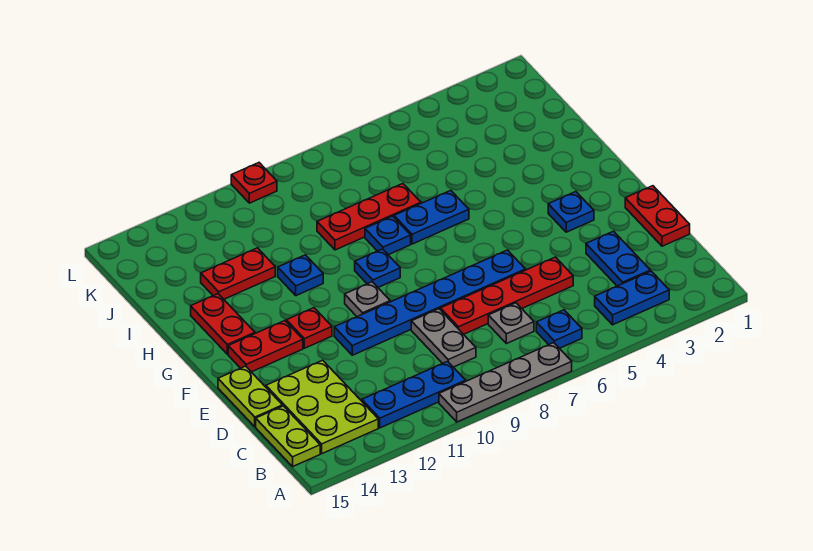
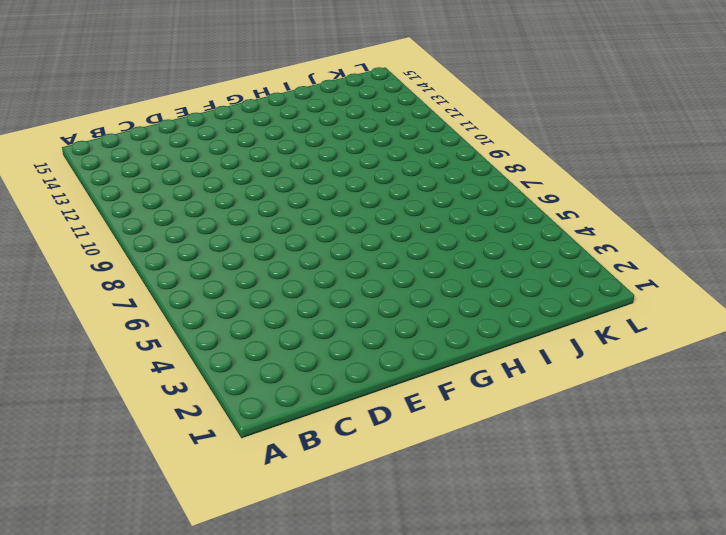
none -> grey 1x4 plate [439,343,572,422]
none -> blue 1x2 plate [595,271,669,325]
none -> blue 1x1 plate [536,310,582,348]

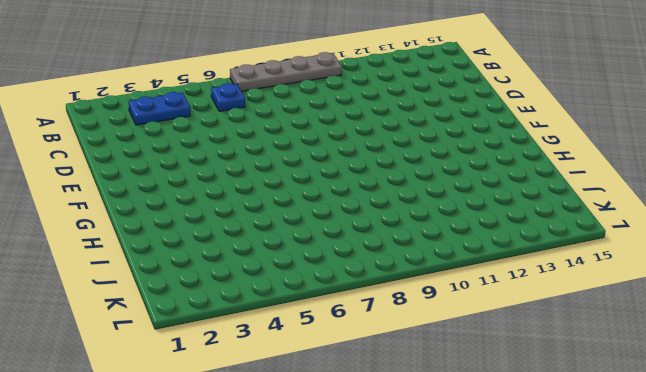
none -> blue 1x3 plate [362,361,466,428]
none -> lime 2x3 plate [266,360,378,454]
none -> lime 1x2 plate [256,406,320,466]

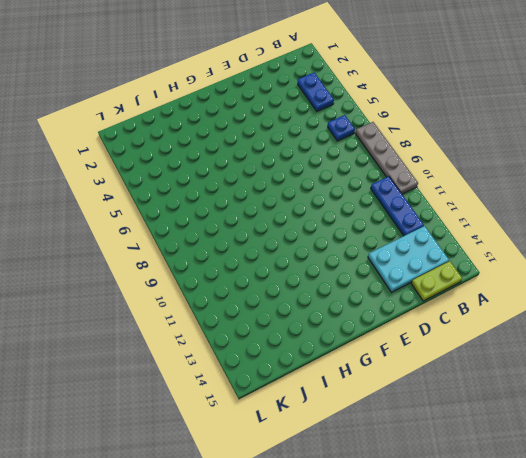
cyan 2x3 plate [368,226,449,292] -> lime 2x3 plate [266,360,378,454]
none -> blue 1x2 plate [586,231,650,286]
none -> grey 1x1 plate [488,303,534,344]
none -> grey 1x2 plate [411,309,476,367]

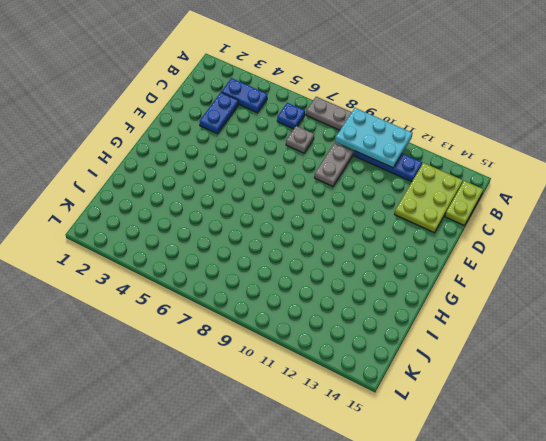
cyan 2x3 plate [335,108,412,168] -> none
none -> red 1x2 plate [625,186,690,246]
none -> red 1x4 plate [440,257,573,334]
none -> lime 1x2 plate [218,366,283,427]

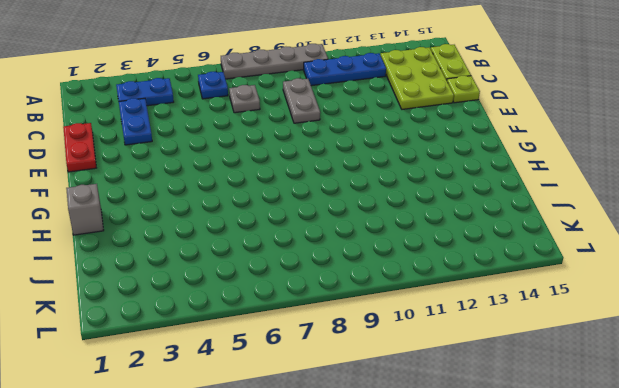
lime 1x1 plate [447,76,480,103] -> lime 1x2 plate [218,366,283,427]
grey 1x1 brick [66,184,104,235] -> none
none -> red 1x4 plate [440,257,573,334]
none -> blue 1x6 plate [334,250,525,355]
none -> blue 1x1 plate [548,192,594,232]

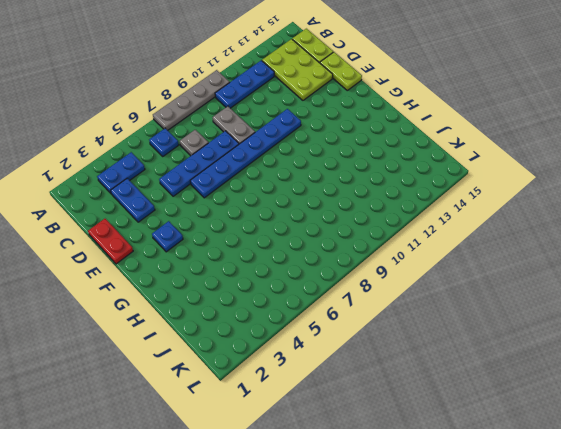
blue 1x4 plate [159,131,239,196] -> red 1x4 plate [440,257,573,334]
none -> grey 1x1 plate [345,282,390,317]
none -> red 1x1 plate [286,308,332,348]
none -> red 1x2 plate [228,321,303,372]

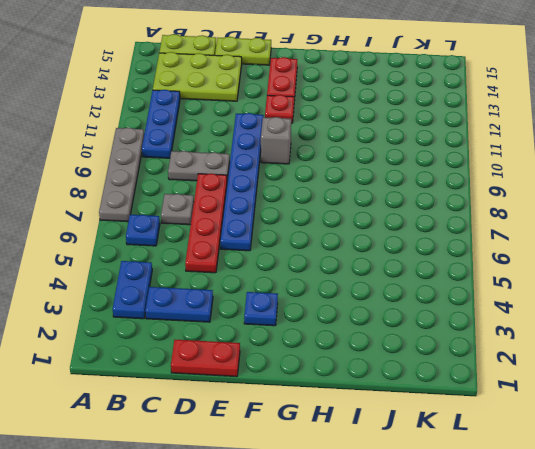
grey 1x1 brick [261,117,291,164] -> grey 1x1 plate [345,282,390,317]
none -> blue 1x1 plate [355,249,400,287]
none -> red 1x2 plate [191,294,255,354]
none -> blue 1x2 plate [394,191,469,244]

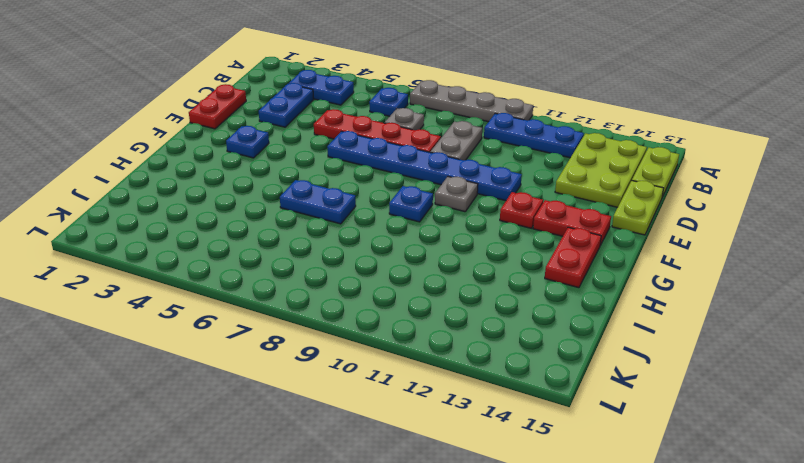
none -> blue 1x1 plate [365,216,411,255]
none -> blue 1x1 plate [278,255,323,296]
none -> red 1x3 plate [317,184,421,250]

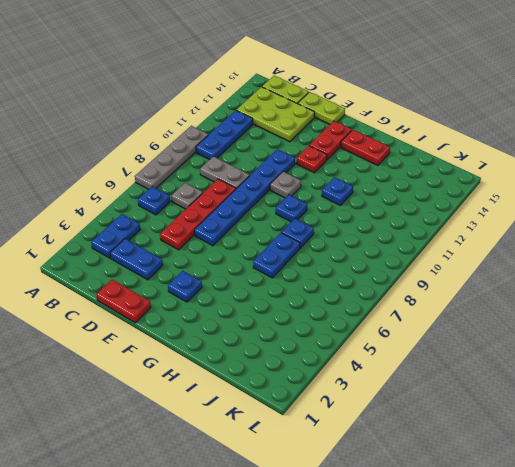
none -> red 1x3 plate [317,184,421,250]
none -> red 1x2 plate [201,248,275,299]
none -> red 1x1 plate [231,163,277,203]

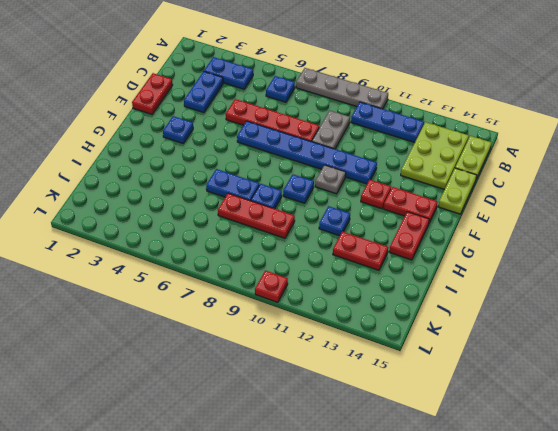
none -> grey 1x1 plate [488,303,534,344]

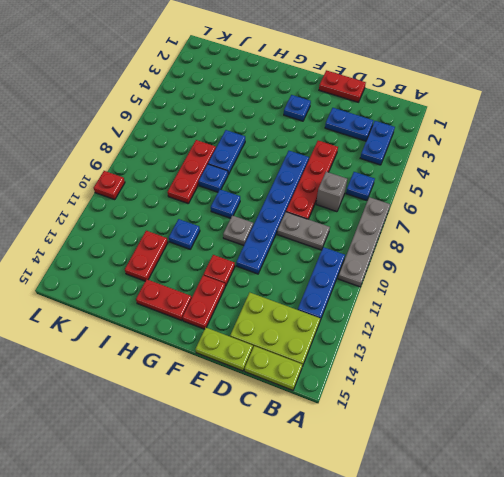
grey 1x1 brick [316,172,347,212] -> grey 1x1 plate [488,303,534,344]

